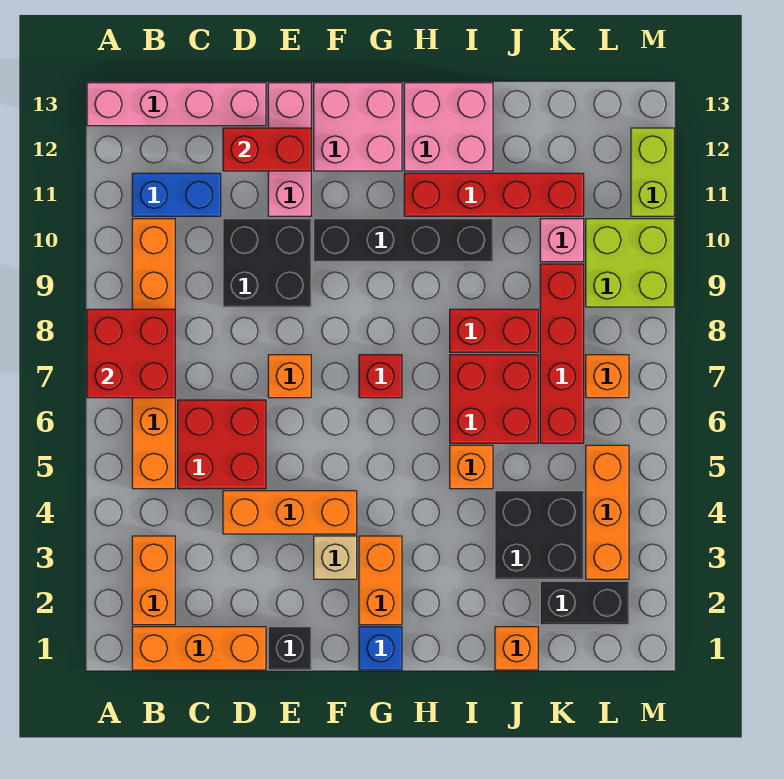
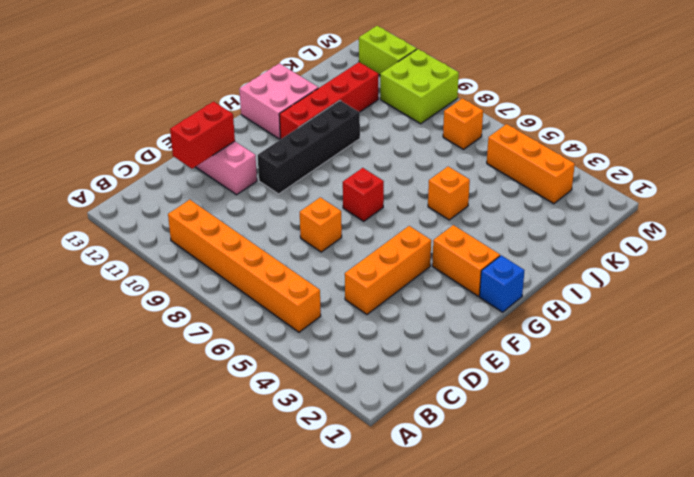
none -> pink 1x4 brick [87,83,266,126]
none -> orange 1x3 brick [132,627,266,670]
none -> orange 1x2 brick [132,536,175,625]
none -> blue 1x2 brick [132,173,221,216]

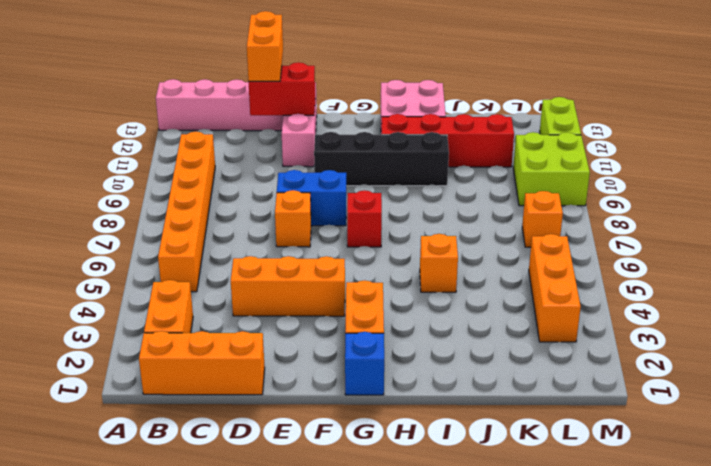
orange 1x2 brick [247,11,283,81] -> none
blue 1x2 brick [277,170,346,226] -> blue 1x2 brick moved to [132,173,221,216]
none -> red 2x2 brick [178,400,266,489]
none -> black 2x2 brick [223,219,311,307]
none -> black 1x1 brick [268,627,311,670]
none -> tan 1x1 brick [314,536,357,579]

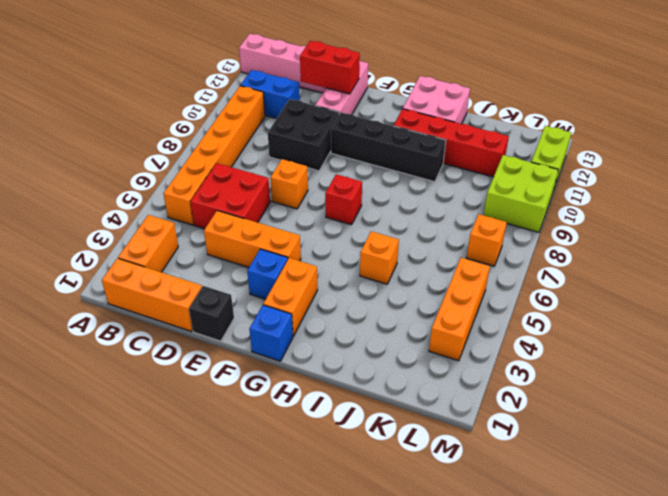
blue 1x1 brick [247,249,288,299] -> tan 1x1 brick [314,536,357,579]
none -> pink 2x2 brick [314,83,402,171]
none -> red 2x2 brick [450,355,538,443]
none -> red 1x2 brick [450,309,538,352]
none -> orange 1x1 brick [495,627,538,670]

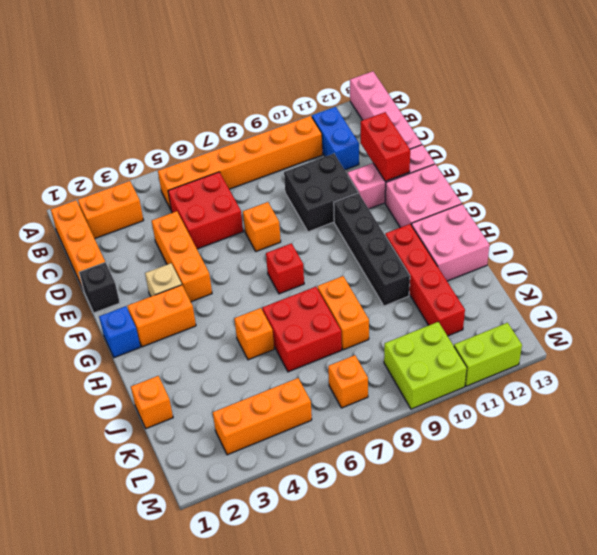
orange 1x2 brick [318,276,369,350] -> red 1x2 brick [450,309,538,352]
none -> black 2x2 brick [495,491,584,579]
none -> black 1x2 brick [540,581,629,625]
none -> red 1x4 brick [540,264,584,443]
none -> pink 1x1 brick [540,219,584,262]

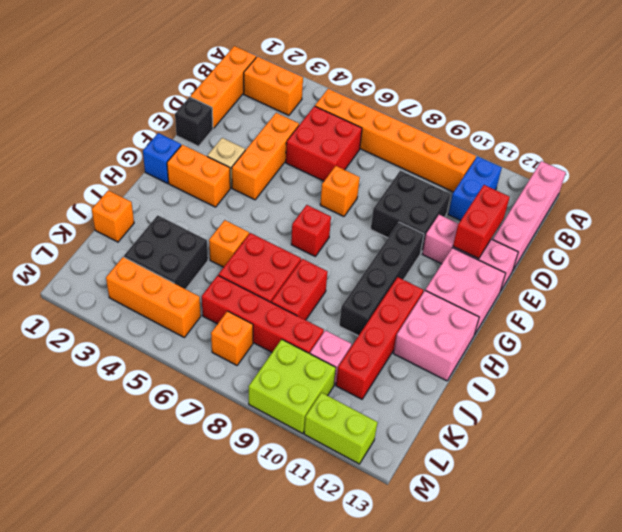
none -> black 1x2 brick [540,581,629,625]
none -> red 2x2 brick [87,309,175,398]

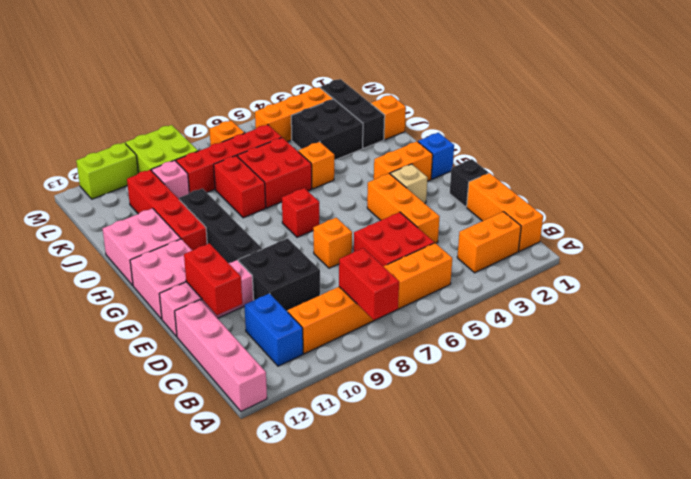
red 1x2 brick [339,248,399,320] -> red 2x2 brick [87,309,175,398]
black 1x3 brick [320,79,385,148] -> black 1x2 brick [540,581,629,625]

